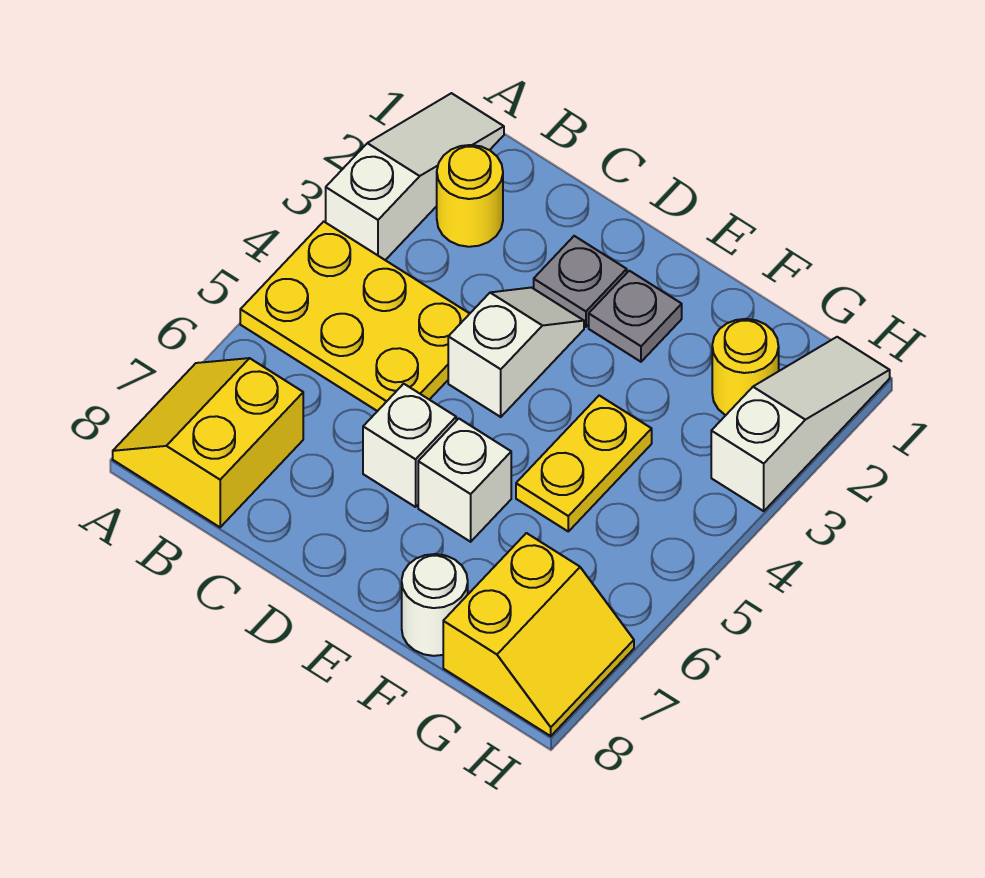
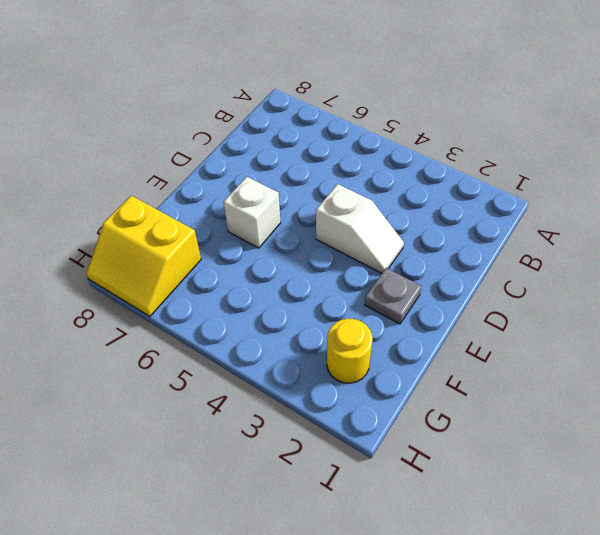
none -> white 1x3 slope [326,93,504,260]
none -> yellow 2x3 plate [240,222,470,411]
none -> yellow 2x2 slope [113,358,303,527]

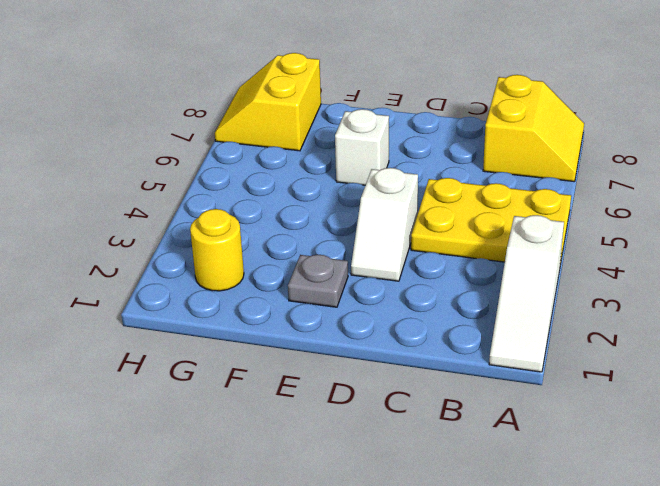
none -> yellow 1x1 round brick [437,145,503,247]
none -> grey 1x1 plate [534,236,627,327]
none -> white 1x1 brick [363,384,456,507]

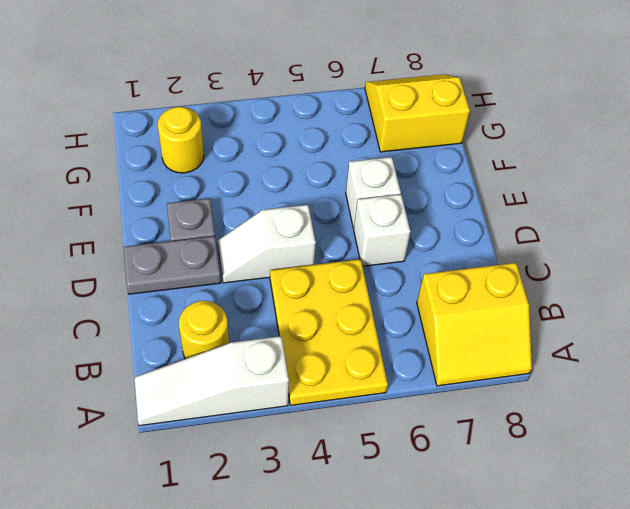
grey 1x2 plate [124,236,221,294] -> grey 1x1 plate [534,236,627,327]
none -> yellow 1x2 plate [516,396,652,531]
none -> white 1x1 round brick [402,554,468,656]
none -> white 1x3 slope [711,337,890,511]

